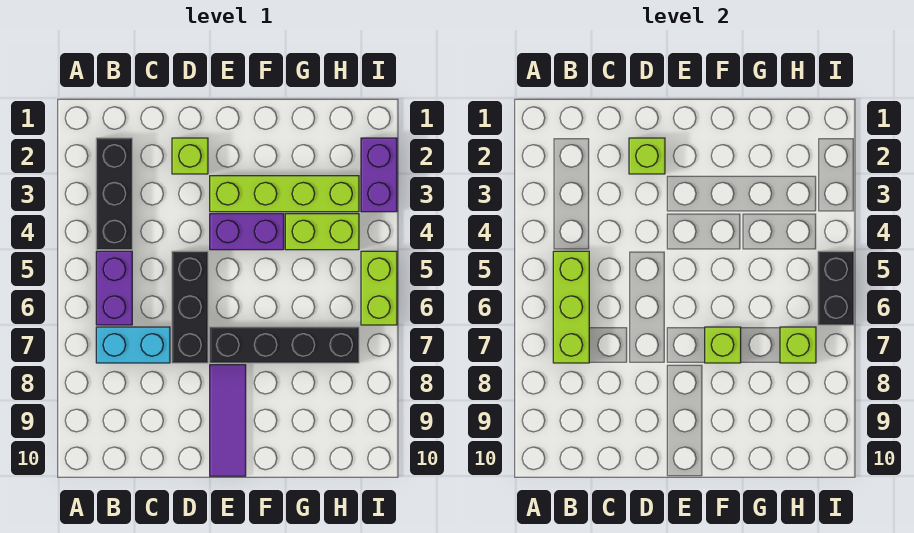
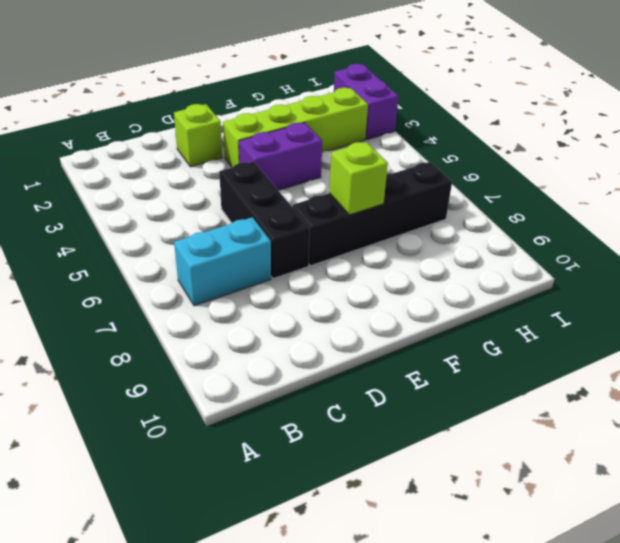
none -> black 1x3 brick [96,138,132,250]
none -> purple 1x2 brick [96,251,132,325]
none -> purple 1x3 tile [210,365,246,476]

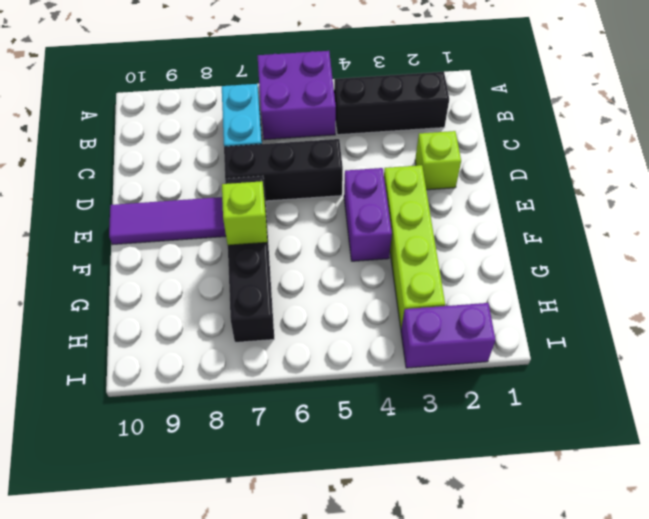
purple 2x2 brick [258,51,336,140] -> purple 1x2 brick [96,251,132,325]
none -> lime 1x2 brick [285,214,359,250]
none -> lime 1x2 brick [361,251,397,325]
none -> lime 1x3 brick [553,251,589,363]

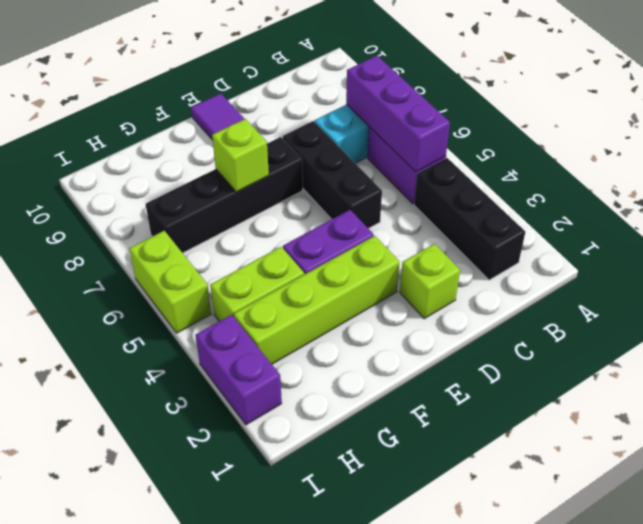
purple 1x3 brick [346,56,450,172] -> lime 1x3 brick [553,251,589,363]
none -> lime 1x1 brick [629,138,665,174]
none -> lime 1x1 brick [780,327,816,363]
none -> black 1x2 brick [818,251,854,325]

